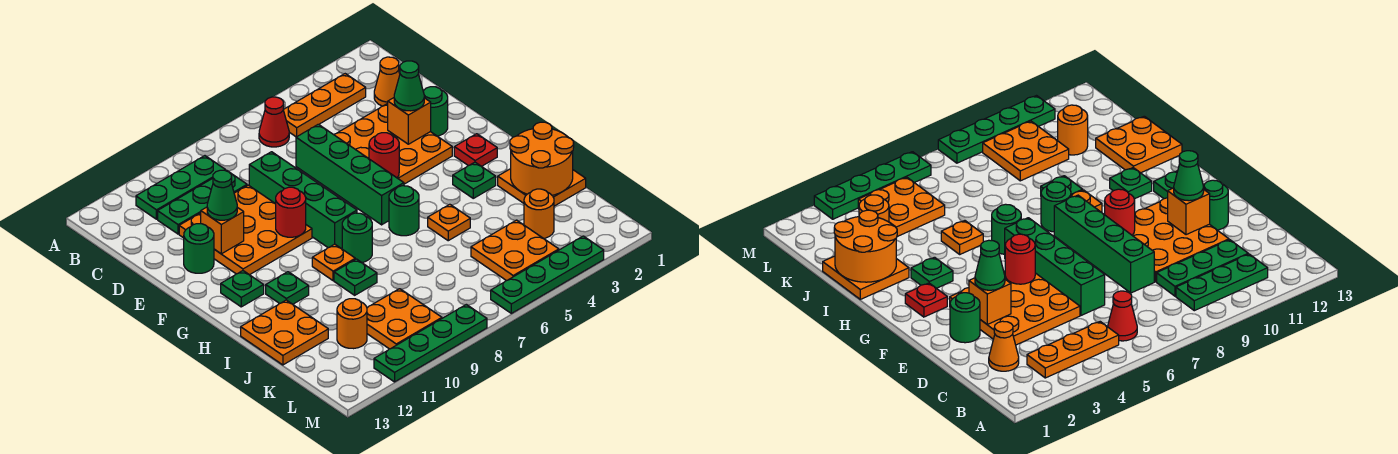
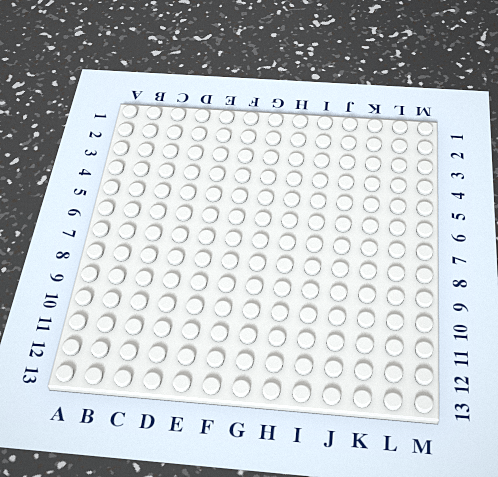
none -> orange 1x3 plate [283,74,366,137]
none -> red 1x1 cone [259,97,289,147]
none -> green 1x3 plate [136,156,226,219]
none -> orange 1x1 cone [374,57,400,106]

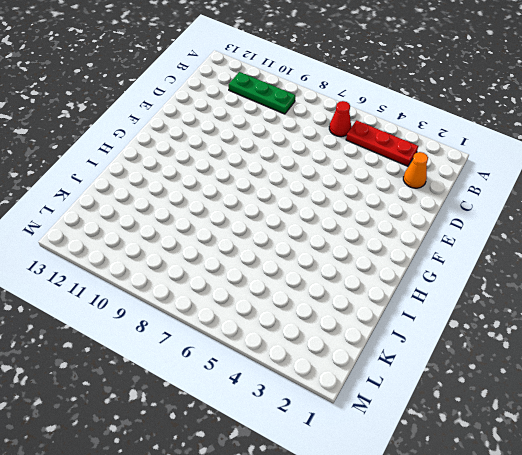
red 1x3 plate [346,120,418,166] -> orange 1x3 plate [283,74,366,137]
none -> green 1x3 plate [158,170,247,234]
none -> orange 3x3 plate [334,103,452,184]
none -> green 1x4 brick [296,124,404,225]
none -> green 1x4 brick [249,152,357,249]

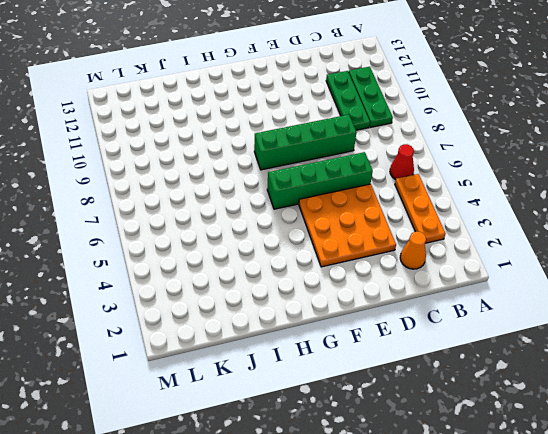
none -> orange 3x3 plate [179,185,312,275]
none -> green 1x1 round brick [423,87,448,136]
none -> green 1x1 round brick [184,224,214,273]
none -> red 1x1 plate [454,134,497,166]

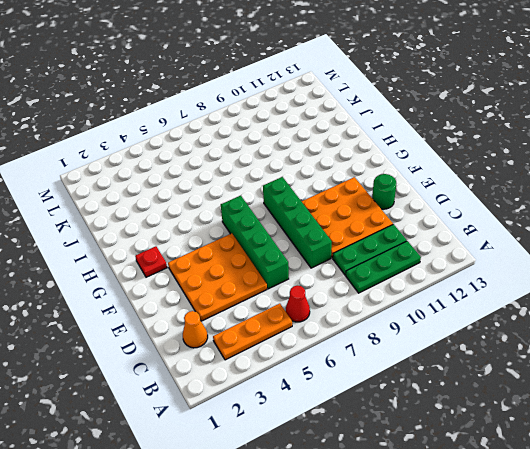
none -> green 1x1 round brick [423,87,448,136]
none -> green 1x1 plate [221,271,264,307]
none -> green 1x1 plate [453,162,496,198]
none -> green 1x1 round brick [389,186,419,236]

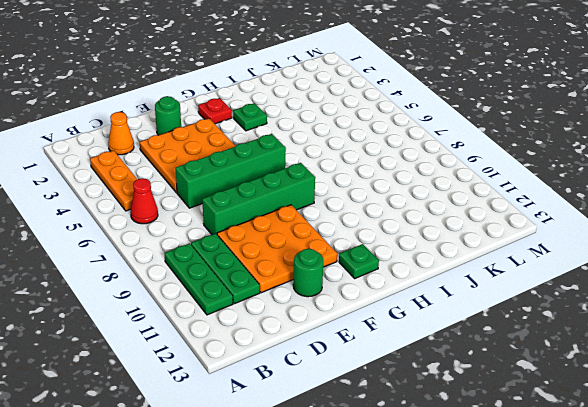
none -> green 1x1 round brick [389,186,419,236]
none -> green 1x1 round brick [342,213,372,263]
none -> orange 1x1 plate [312,244,355,281]
none -> green 1x1 plate [266,272,309,304]

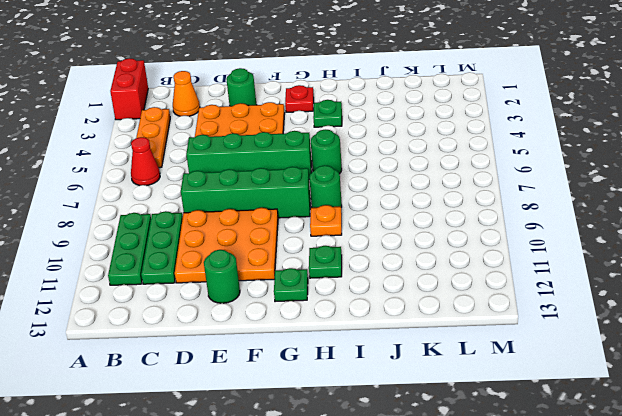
red 1x2 brick [110,58,148,120] -> none
none -> orange 2x2 plate [498,169,586,206]
none -> orange 1x1 plate [428,204,470,241]
none -> green 1x1 plate [334,259,377,295]
none -> orange 2x2 plate [241,300,328,365]

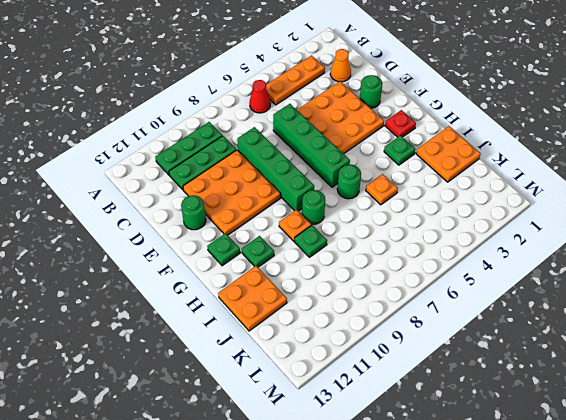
none -> orange 1x1 round brick [524,189,554,239]
none -> orange 2x2 plate [471,220,559,281]
none -> orange 2x2 plate [367,289,442,349]
none -> orange 1x1 round brick [337,299,367,349]

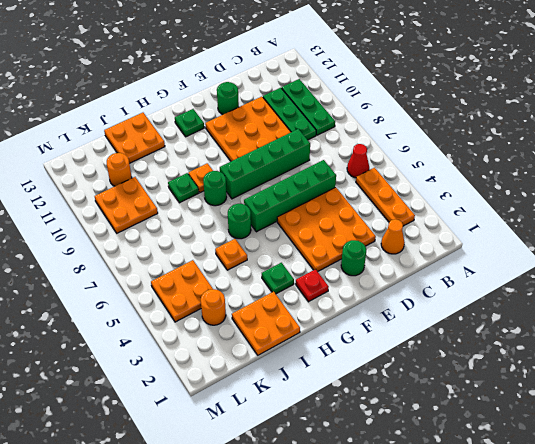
none -> green 1x1 plate [266,272,309,304]
none -> green 1x4 plate [491,236,604,313]
none -> green 1x4 plate [374,304,487,382]
none -> orange 1x1 brick [388,98,431,144]

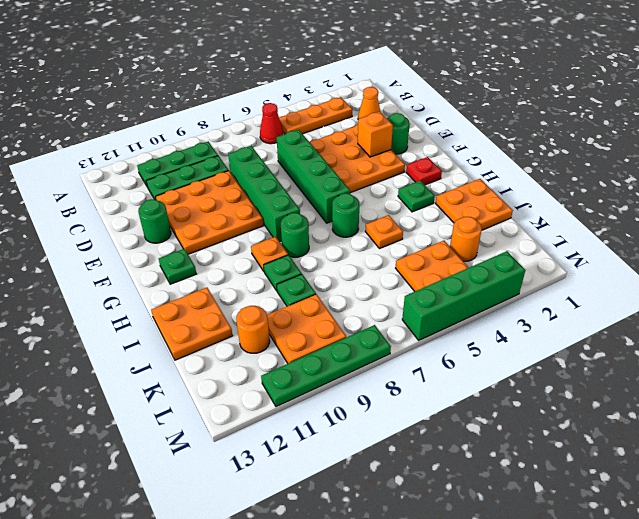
green 1x1 plate [277,274,316,306] -> green 1x1 plate moved to [266,272,309,304]
green 1x4 brick [402,251,525,340] -> green 1x4 plate [491,236,604,313]
none -> orange 1x1 brick [201,207,244,254]
none -> red 1x1 round brick [369,133,399,178]
none -> red 1x1 round brick [276,187,306,237]
none -> orange 2x2 round brick [510,122,574,195]

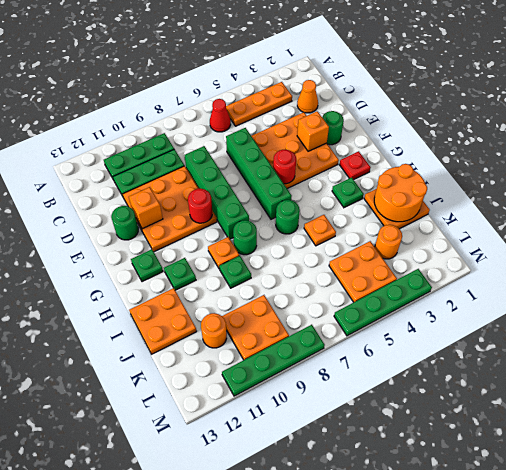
none -> green 1x1 cone [394,61,424,111]
none -> green 1x1 cone [207,170,237,220]

